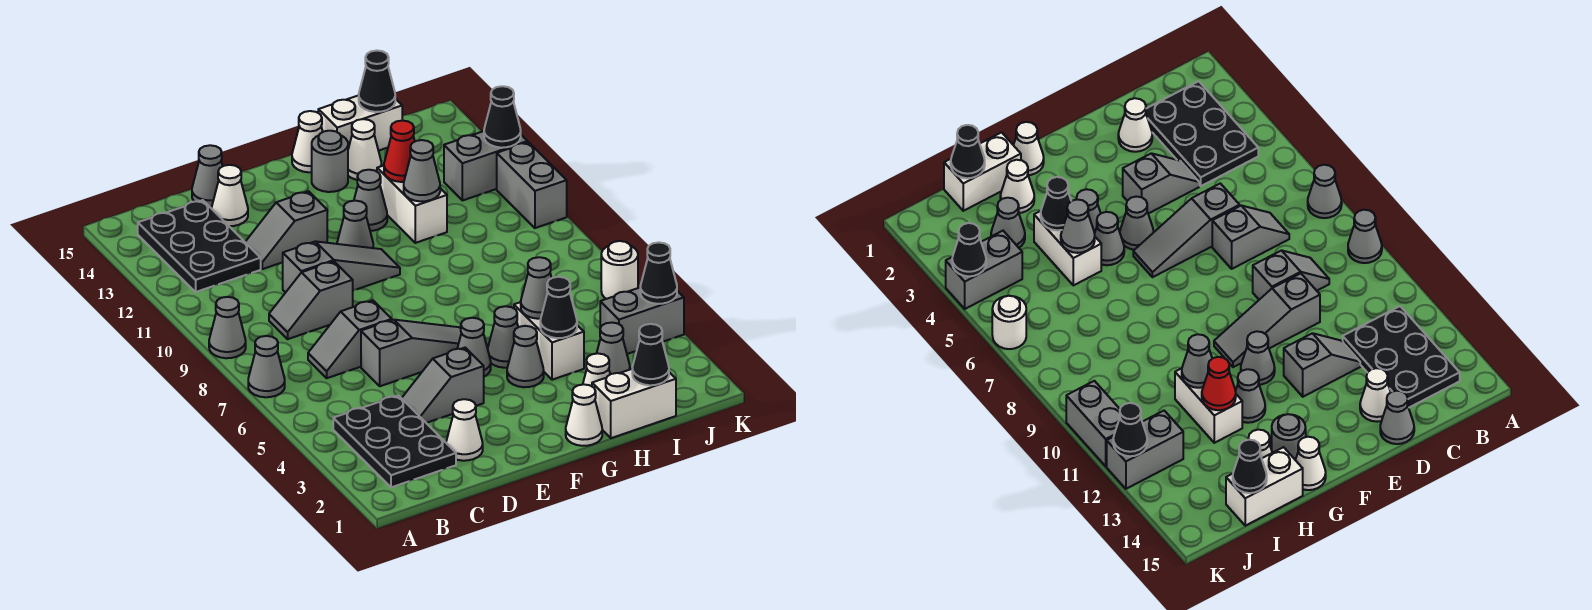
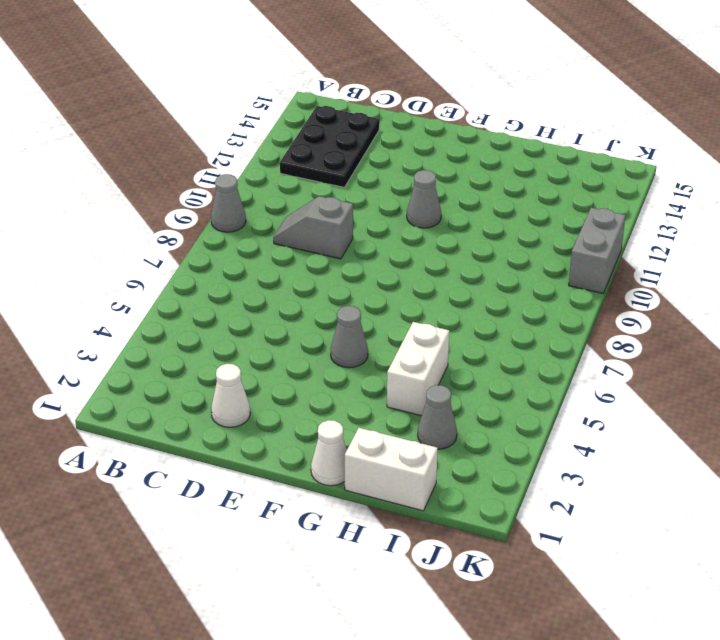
none -> grey 1x1 cone [248,336,285,397]
none -> black 2x3 plate [333,395,456,487]
none -> grey 1x2 slope [308,300,392,378]
none -> grey 1x2 slope [402,348,484,423]

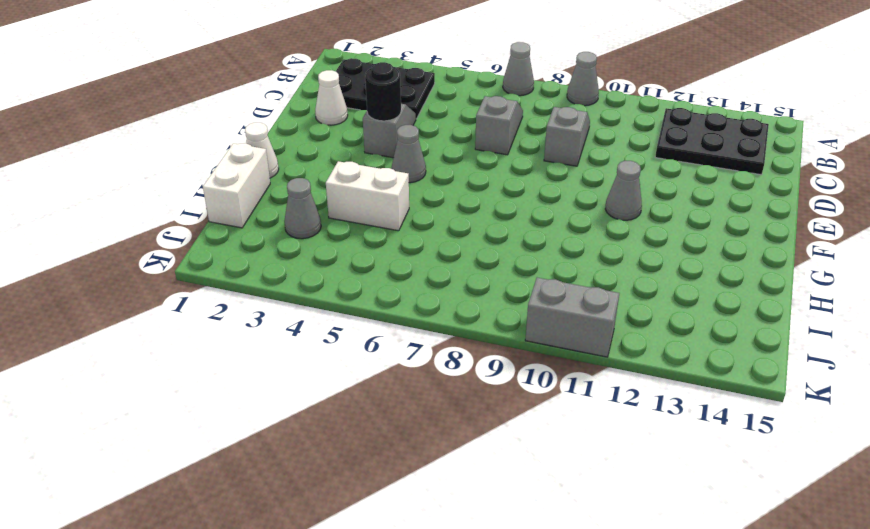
black 1x1 round brick [365,62,401,121] -> none
none -> grey 1x3 slope [361,320,461,386]
none -> grey 1x3 slope [283,241,400,293]
none -> grey 1x2 slope [245,191,327,269]
none -> white 1x1 cone [211,165,248,226]

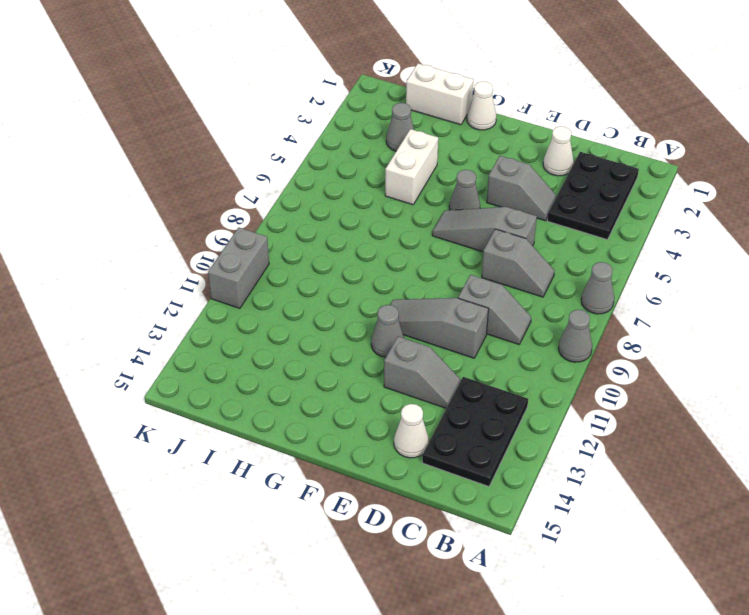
none -> grey 1x1 cone [192,145,223,207]
none -> grey 1x1 cone [507,326,544,387]
none -> grey 1x1 cone [488,306,518,368]
none -> grey 1x1 cone [354,170,387,231]

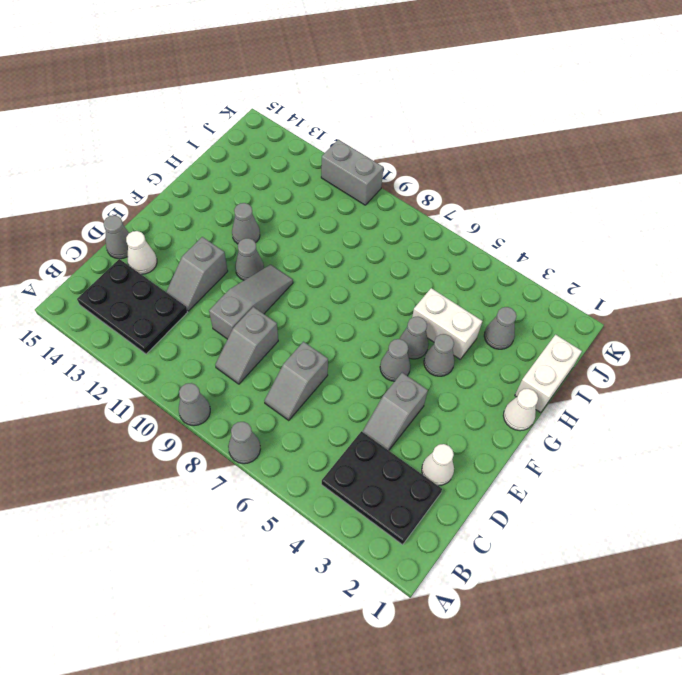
none -> grey 1x3 slope [361,320,461,386]
none -> grey 1x1 round brick [312,131,348,192]
none -> white 1x1 cone [292,111,323,172]
none -> white 1x1 cone [583,353,610,386]

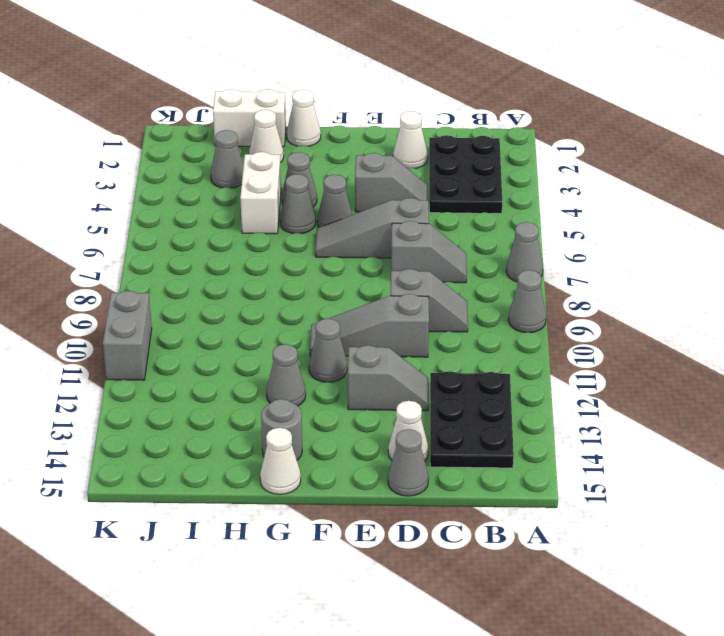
none -> white 1x2 brick [377,166,447,243]
none -> white 1x1 cone [348,119,382,180]
none -> white 1x2 brick [318,95,402,151]
none -> grey 1x2 brick [600,288,684,354]

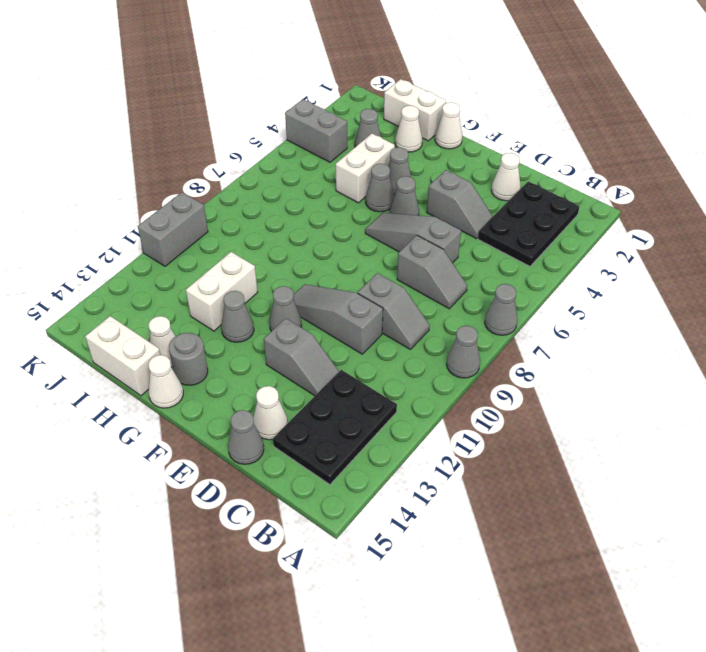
none -> grey 1x2 brick [444,131,528,201]
none -> white 1x1 round brick [601,241,638,299]
none -> black 1x1 cone [540,277,577,338]
none -> grey 1x1 cone [521,257,551,319]

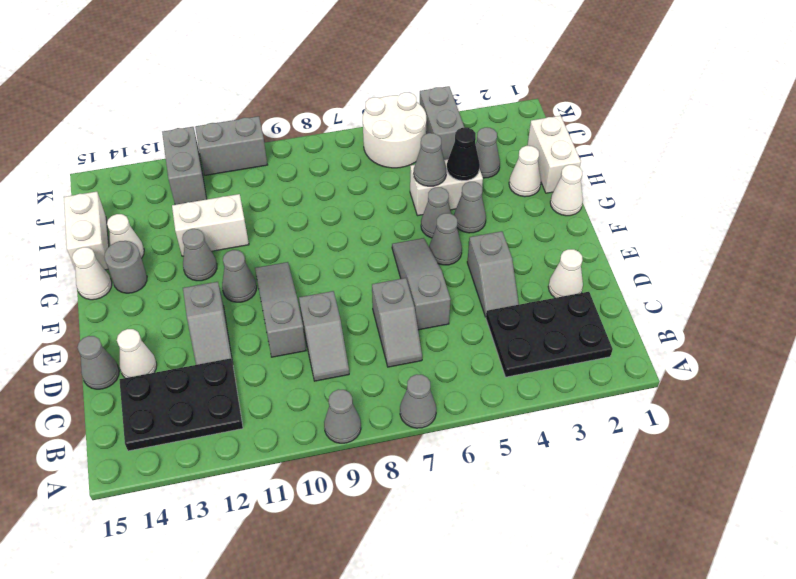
white 2x2 round brick [363,92,426,168] -> white 1x1 round brick [601,241,638,299]
none -> grey 1x1 cone [404,140,440,201]
none -> red 1x1 cone [384,121,415,182]
none -> black 1x1 cone [632,324,669,385]
none -> black 1x1 cone [359,51,395,112]

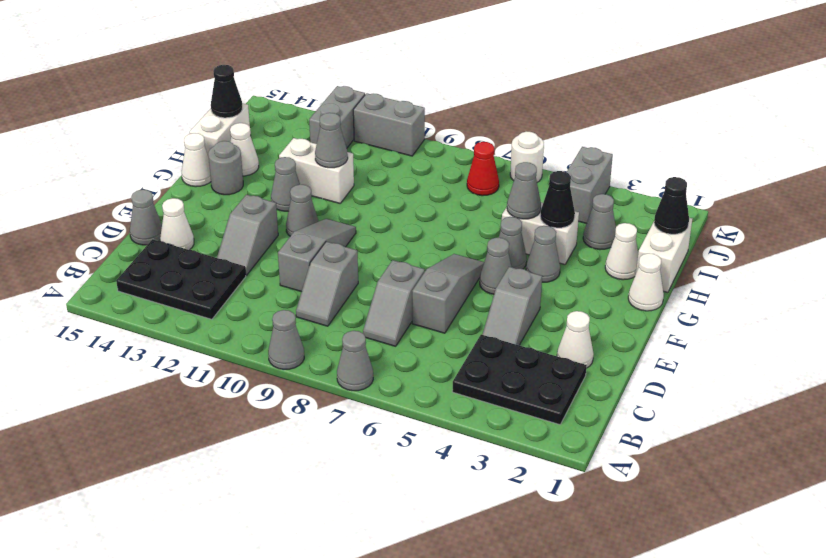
red 1x1 cone [467,142,499,196] -> red 1x1 cone moved to [384,121,415,182]
none -> black 1x1 cone [640,242,677,304]
none -> black 1x1 cone [484,86,521,148]

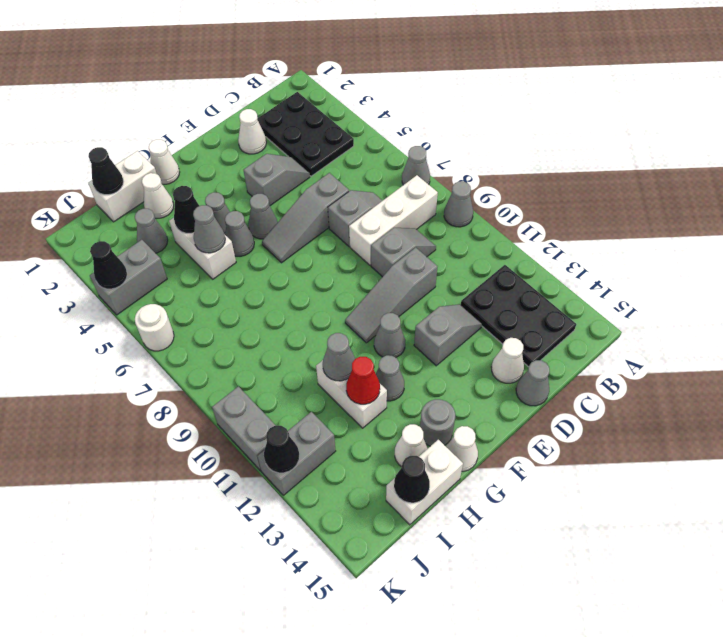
white 1x3 brick [349,175,438,265] -> none

